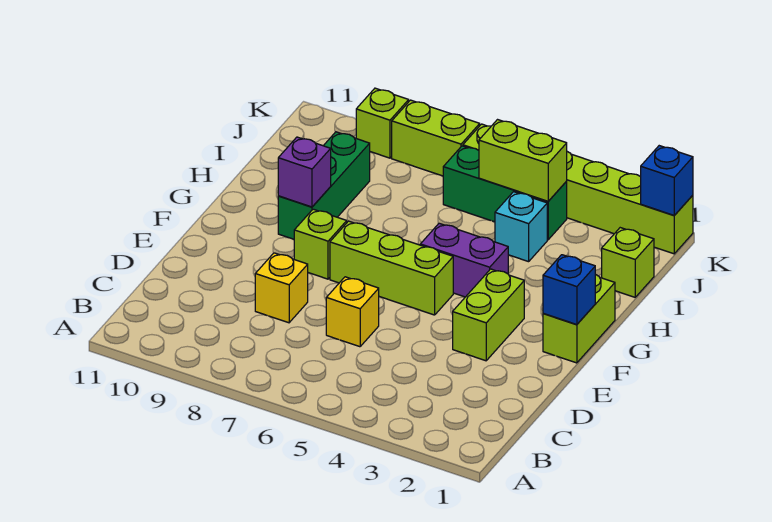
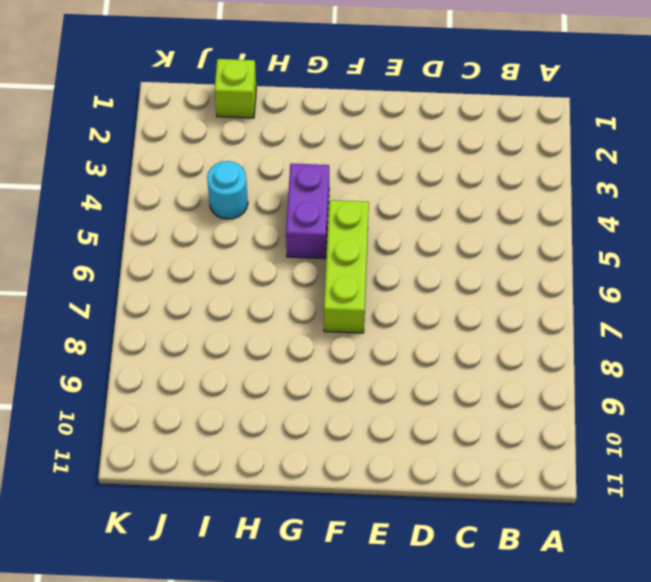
cyan 1x1 round brick [207,161,248,219] -> cyan 1x1 brick [495,192,547,262]
none -> yellow 1x1 brick [326,277,379,347]
none -> yellow 1x1 brick [255,253,308,323]
none -> lime 1x2 brick [453,269,524,361]

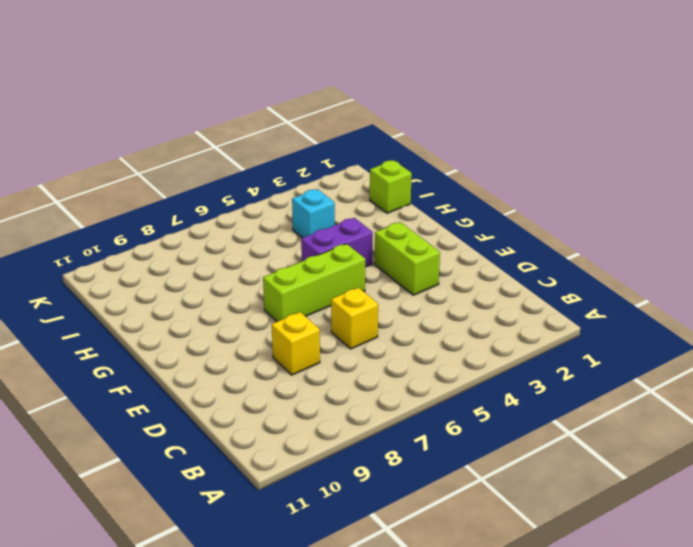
none -> lime 1x2 brick [543,274,615,363]
none -> lime 1x1 brick [294,209,347,279]
none -> green 1x3 brick [278,132,370,239]

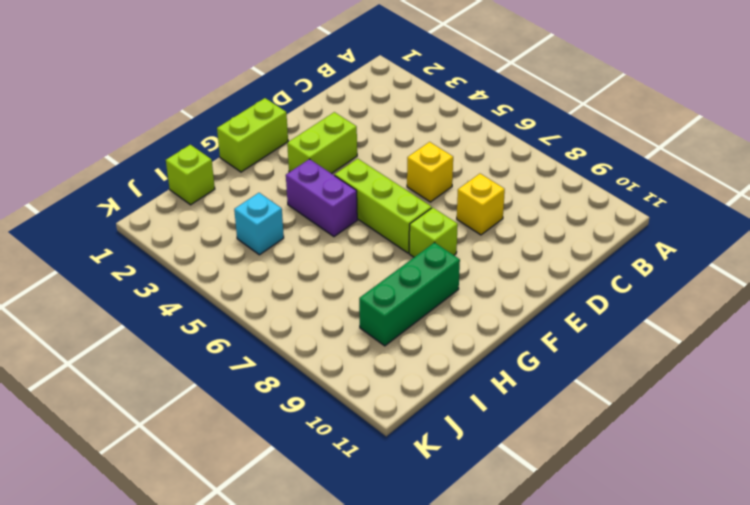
none -> green 1x3 brick [443,146,567,240]
none -> lime 1x6 brick [463,124,693,254]
none -> lime 1x2 brick [392,100,480,176]

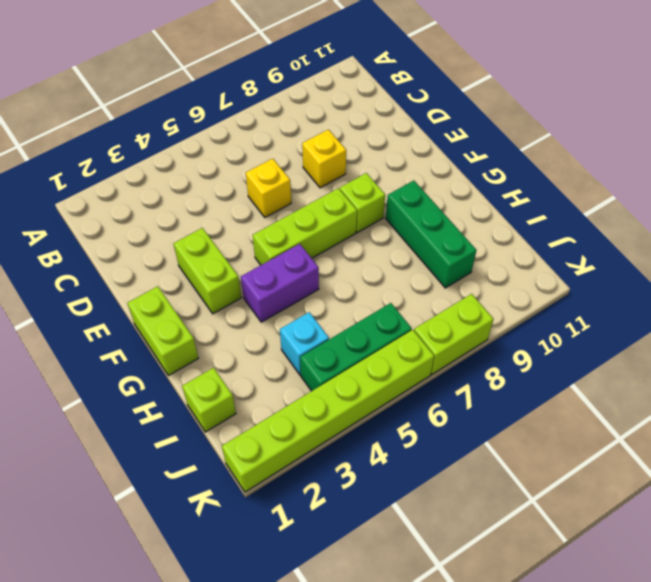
none -> lime 1x1 brick [356,88,409,158]
none -> blue 1x1 brick [543,255,595,325]
none -> purple 1x1 brick [278,137,331,207]

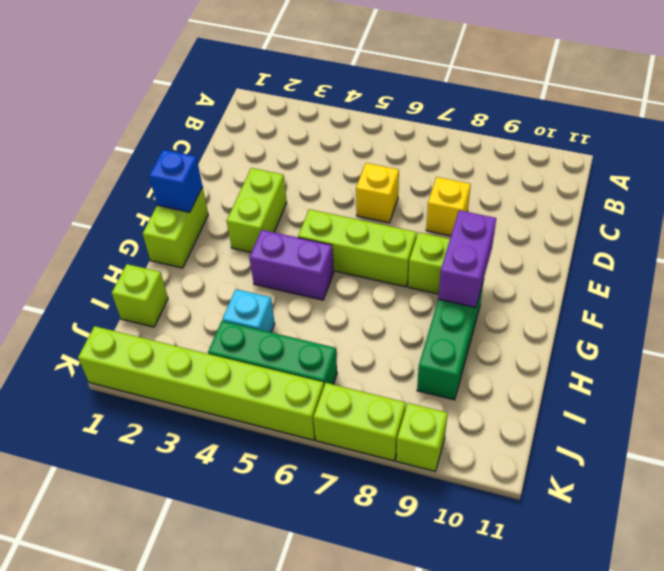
purple 1x2 brick [438,210,496,307] -> purple 1x1 brick [278,137,331,207]
none -> lime 1x2 brick [479,120,567,201]
none -> blue 1x1 brick [641,146,693,215]

